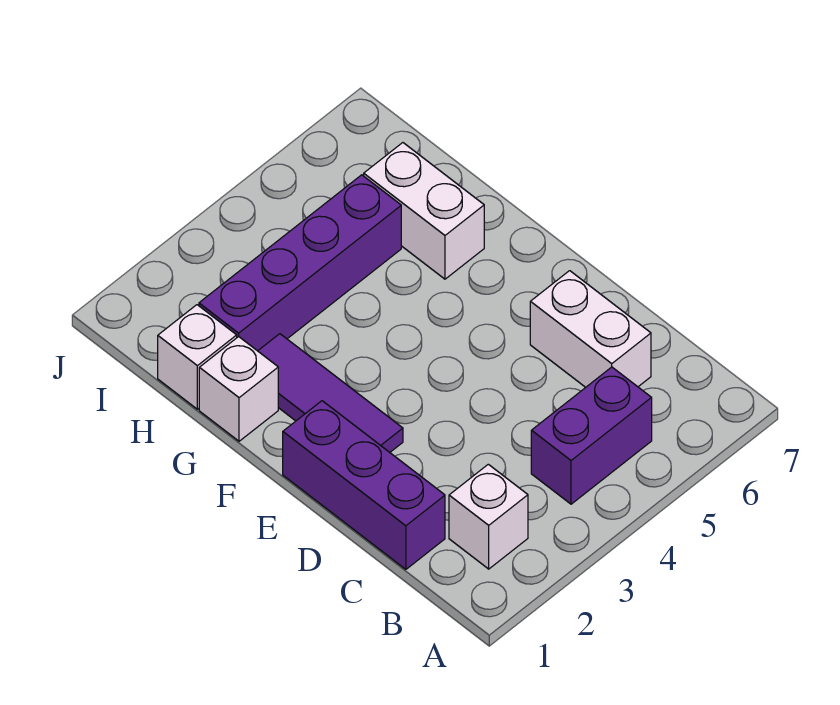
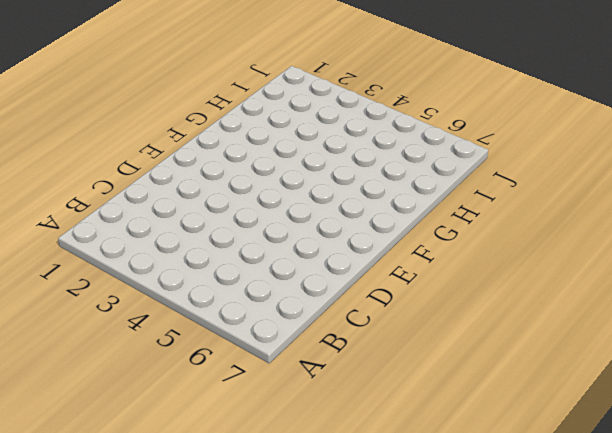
none -> white 1x1 brick [449,464,528,569]
none -> purple 1x2 brick [531,367,652,504]

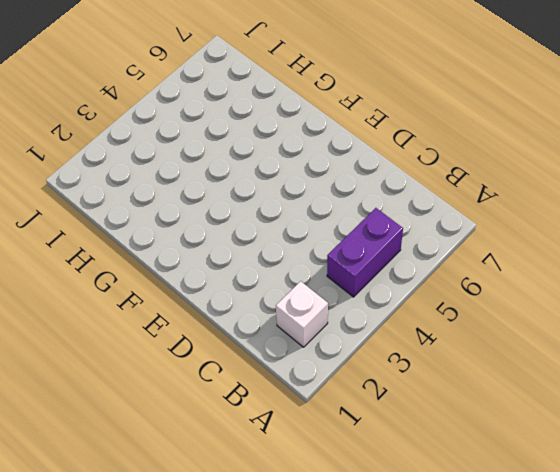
none -> purple 1x3 brick [283,401,445,569]
none -> white 1x2 brick [530,271,651,387]

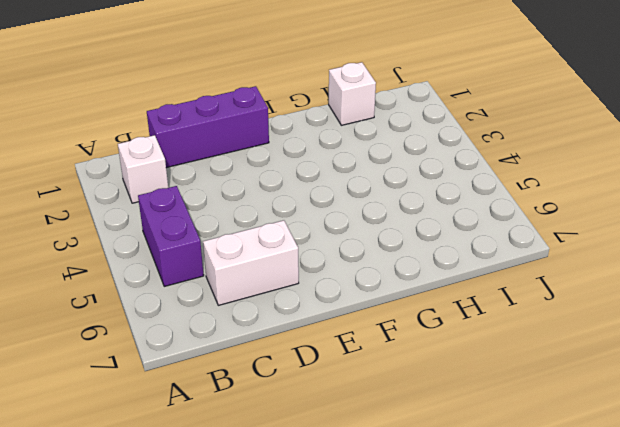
none -> purple 1x3 tile [258,334,403,452]
none -> white 1x1 brick [199,337,278,441]

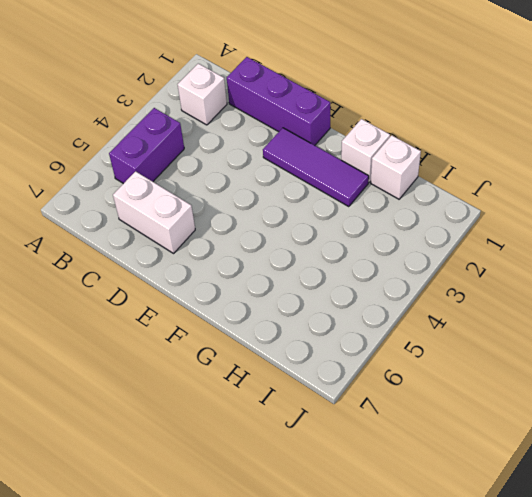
none -> white 1x2 brick [364,143,484,279]
none -> purple 1x4 brick [199,175,401,351]

